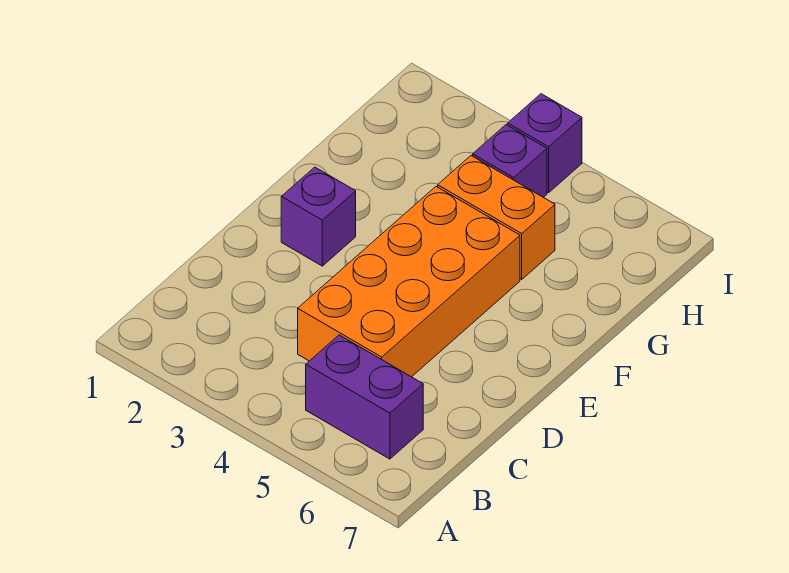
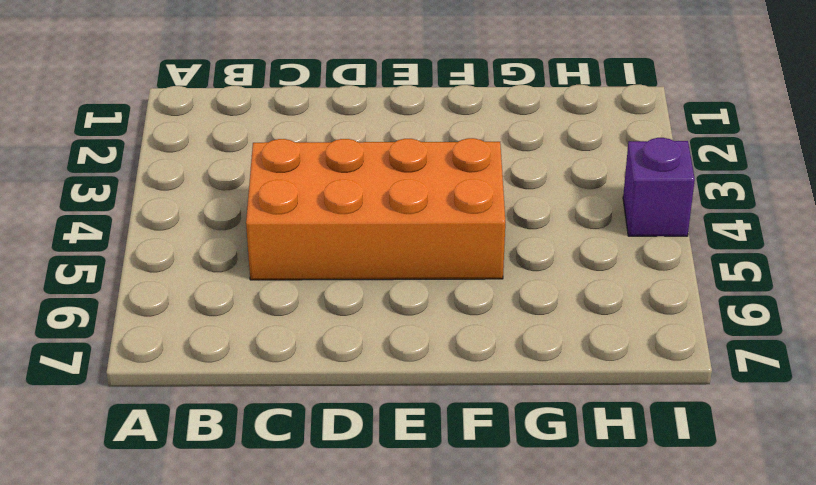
none -> purple 1x2 brick [306,335,423,459]
none -> purple 1x1 brick [281,167,356,266]

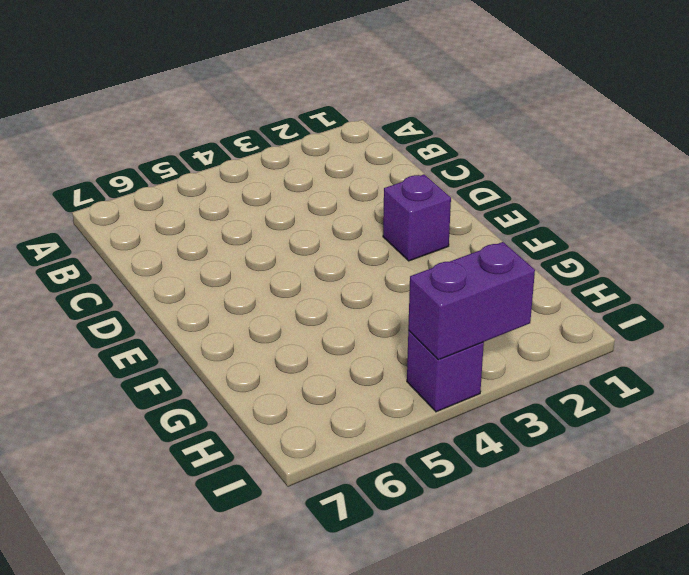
purple 1x2 brick [408,242,535,360] -> purple 1x2 brick moved to [306,335,423,459]
none -> orange 2x4 brick [298,187,520,377]
none -> orange 1x2 brick [438,156,555,279]

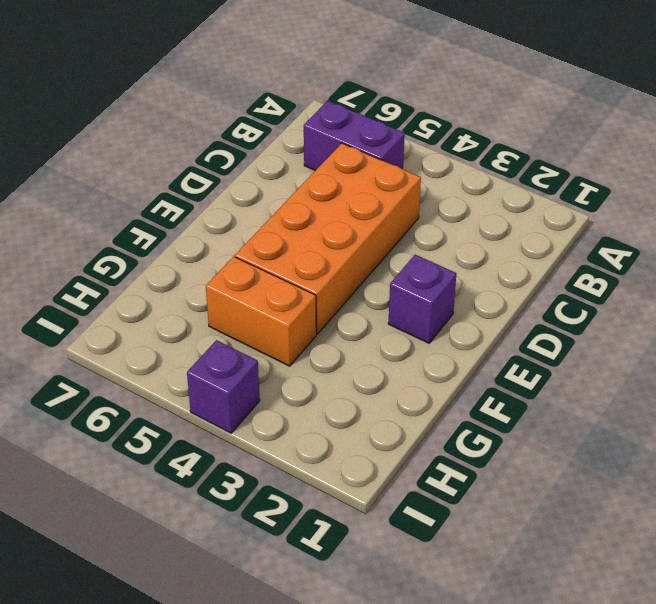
none -> purple 1x1 brick [473,125,547,197]

